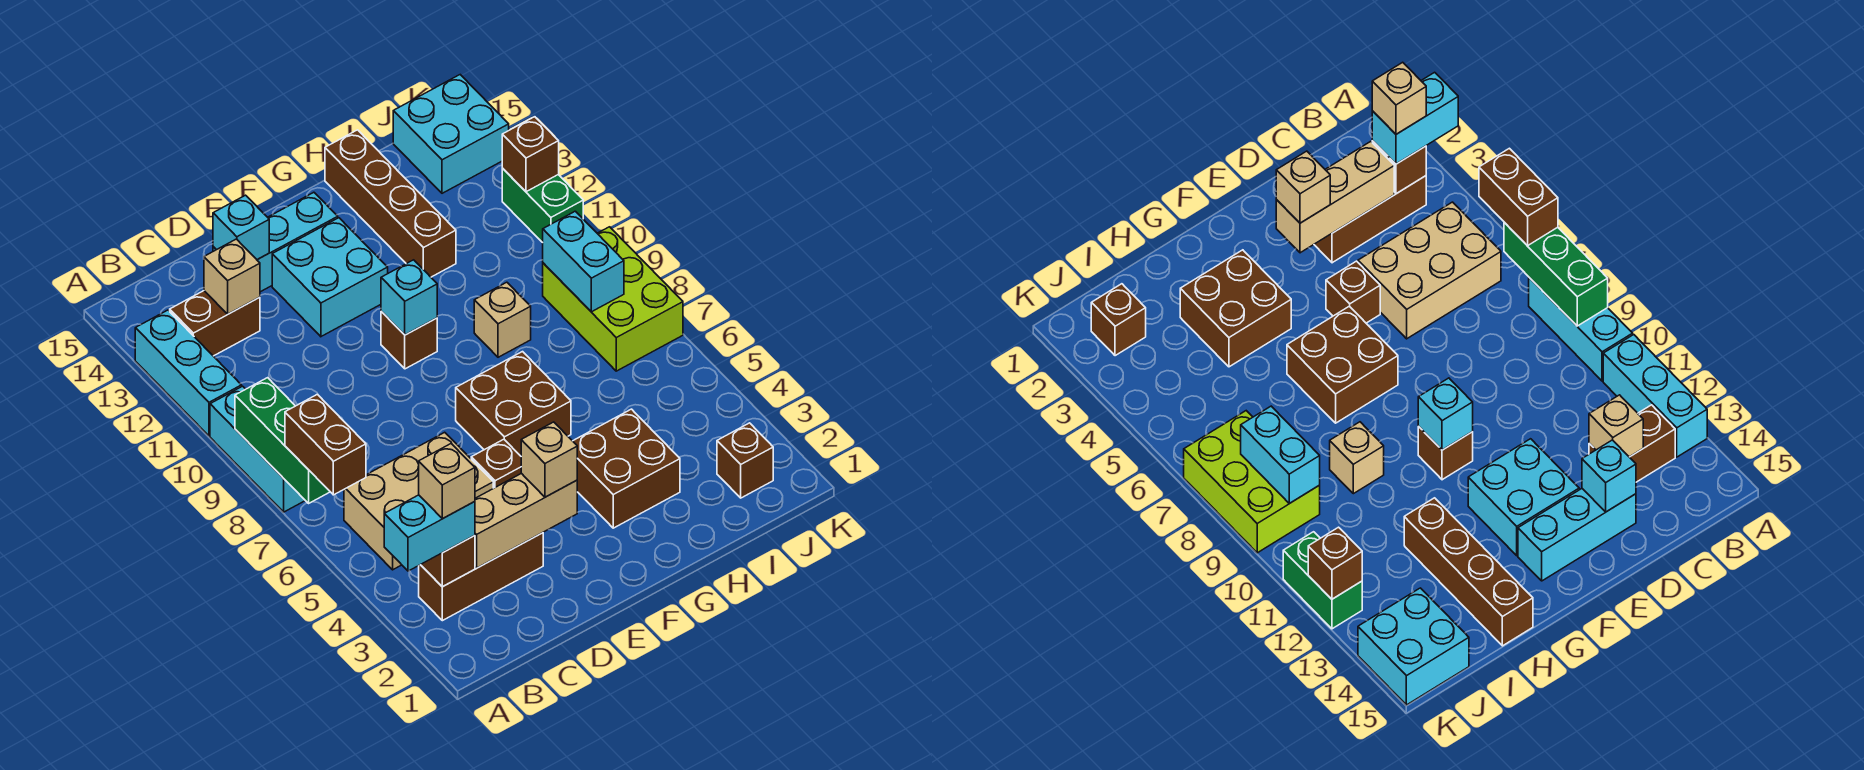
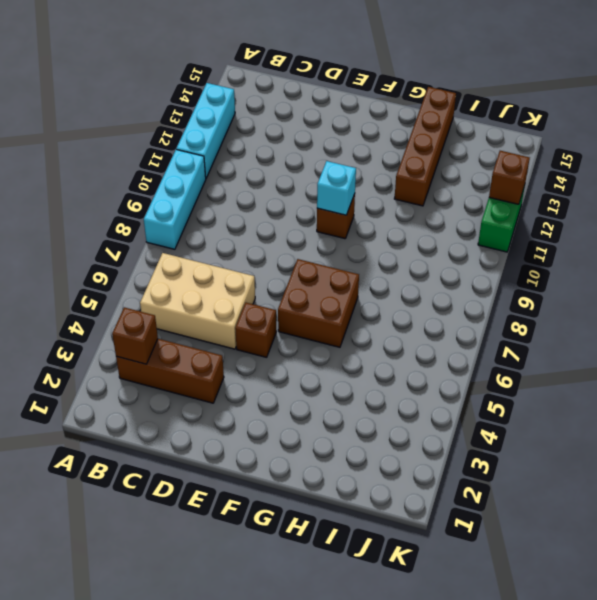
none -> brown 1x2 brick [170,291,260,356]
none -> cyan 1x3 brick [213,192,338,292]
none -> cyan 2x2 brick [272,218,388,337]

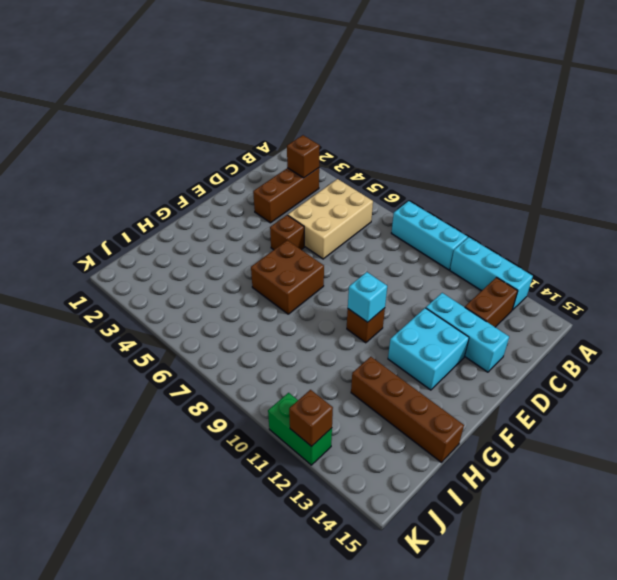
cyan 1x3 brick [426,293,509,372] -> cyan 1x3 brick turned to [213,192,338,292]
none -> brown 2x2 brick [573,409,680,528]
none -> tan 1x1 brick [474,282,531,357]
none -> brown 1x1 brick [717,423,773,498]

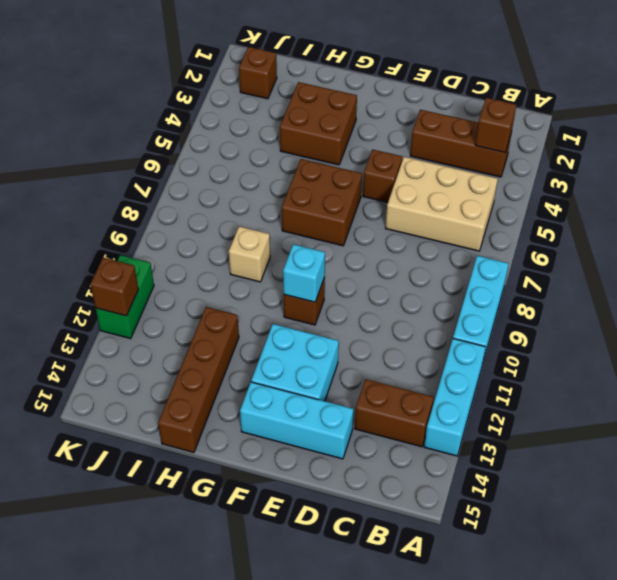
none -> lime 2x3 brick [543,227,683,371]
none -> cyan 2x2 brick [393,75,509,193]
none -> green 1x3 brick [235,378,330,503]

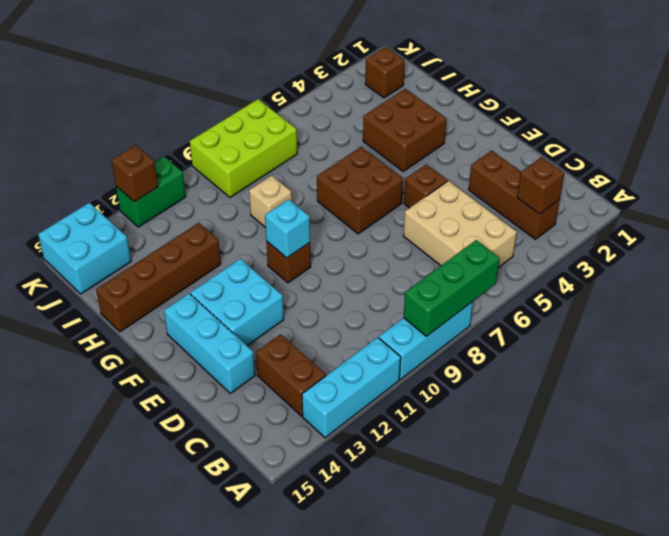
none -> tan 1x3 brick [475,473,577,568]
none -> tan 1x1 brick [204,239,260,314]
none -> cyan 1x1 brick [213,195,269,260]

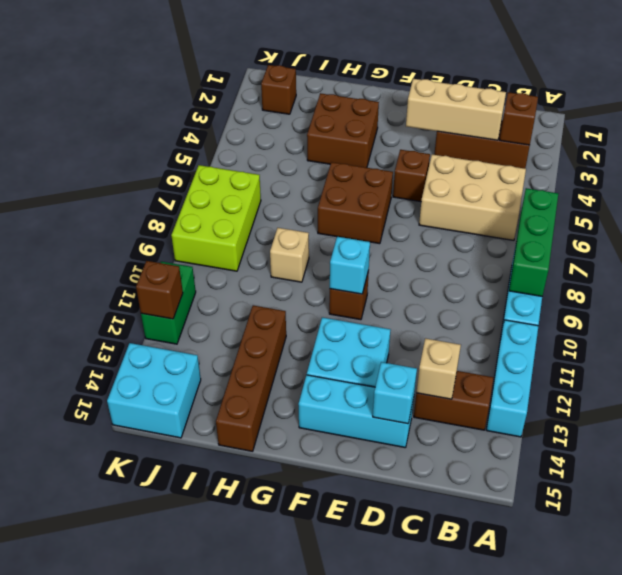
none -> cyan 1x2 brick [543,211,624,312]
none -> cyan 1x2 brick [384,495,475,571]
none -> brown 1x2 brick [285,394,366,495]

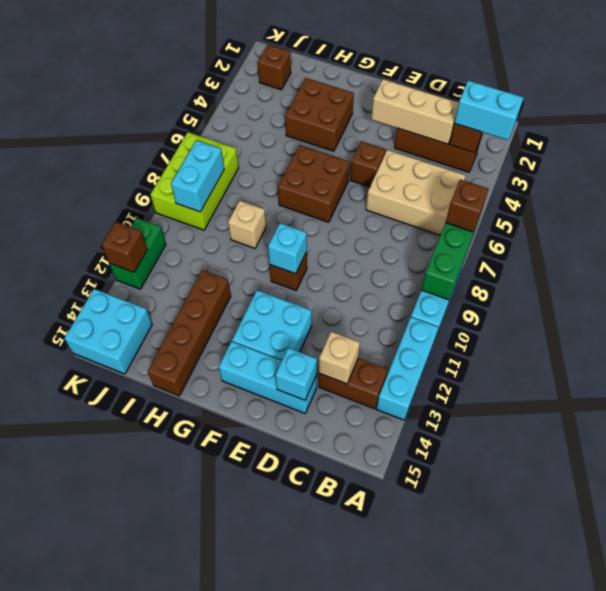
brown 1x1 brick [446,179,488,232] -> brown 1x2 brick [285,394,366,495]
none -> tan 1x1 brick [521,422,577,497]
none -> tan 1x1 brick [419,444,475,519]

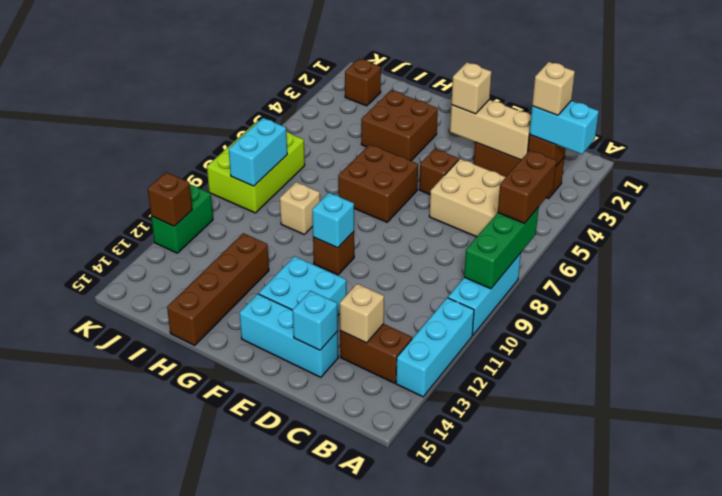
none -> cyan 2x2 brick [393,75,509,193]

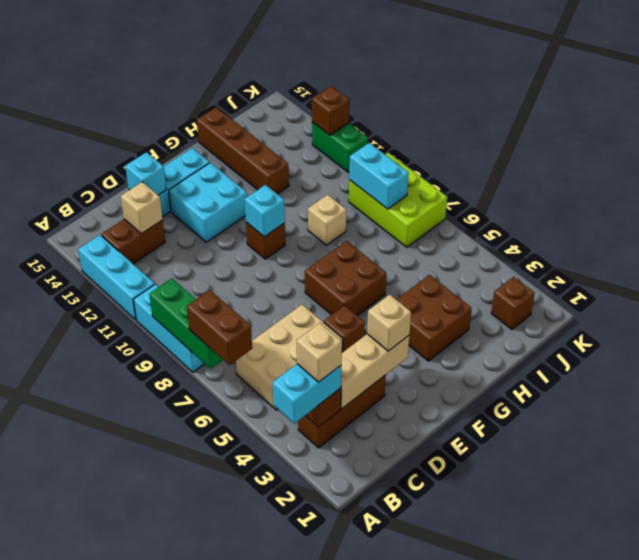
none -> cyan 2x2 brick [393,75,509,193]

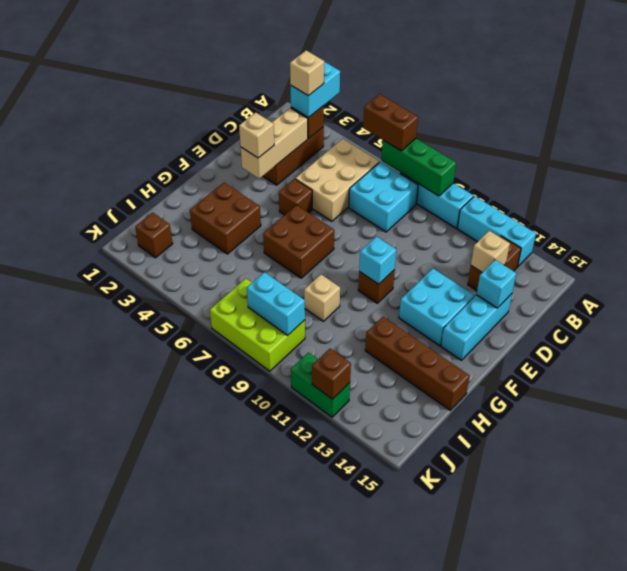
cyan 2x2 brick [349,162,418,232] -> cyan 2x2 brick moved to [393,75,509,193]

